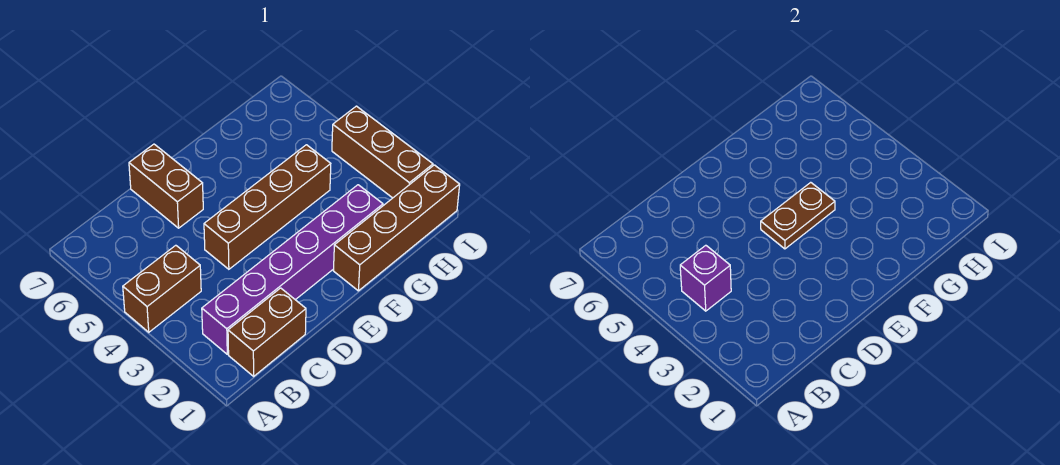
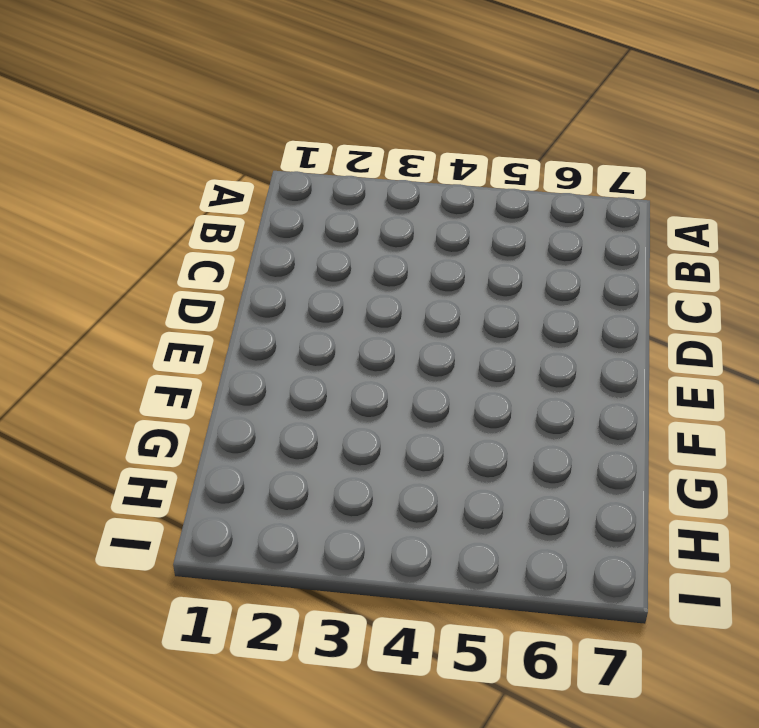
none -> brown 1x2 brick [123,245,201,332]
none -> brown 1x2 brick [228,288,306,376]

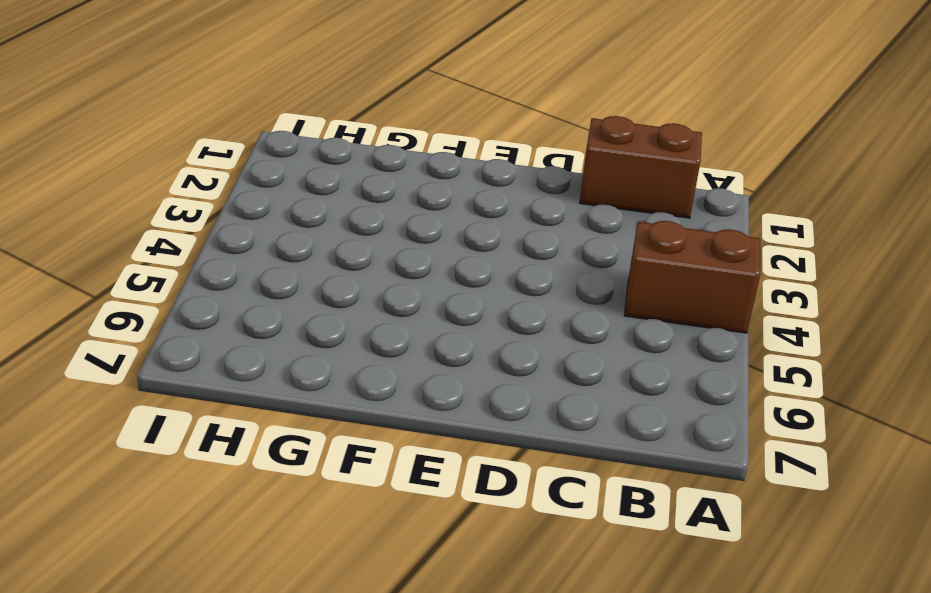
none -> purple 1x6 brick [202,185,383,354]
none -> brown 1x4 brick [204,145,331,269]

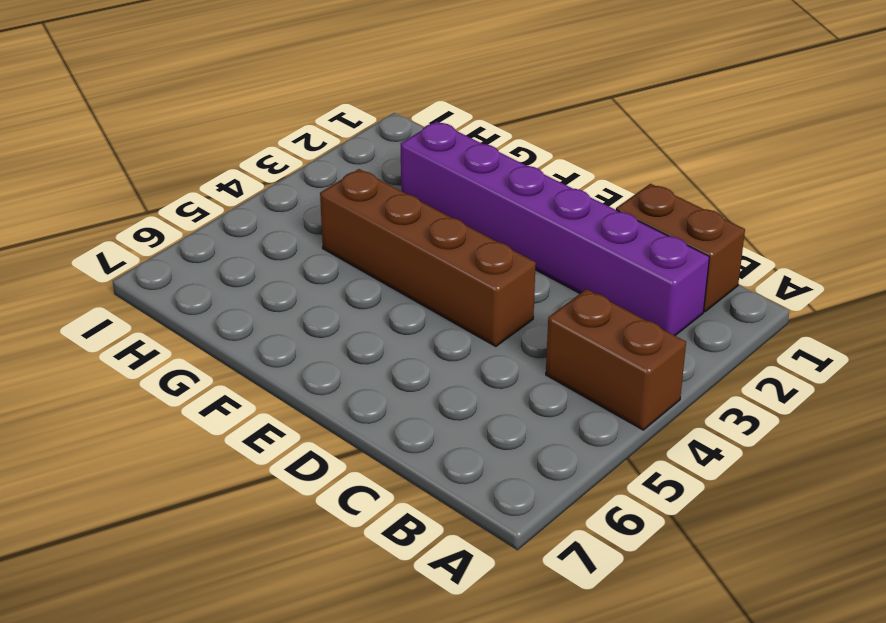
none -> brown 1x2 brick [129,144,203,228]
none -> brown 1x4 brick [333,165,460,291]

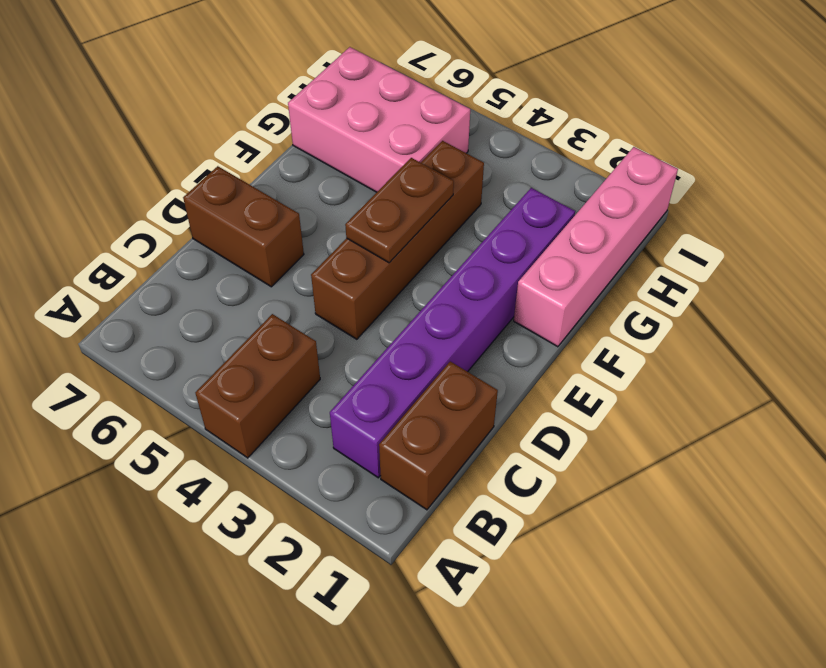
pink 1x4 brick [514,147,678,347] -> brown 1x4 brick [333,165,460,291]
pink 2x3 brick [288,47,470,192] -> none
none -> brown 1x3 brick [332,106,433,198]
none -> purple 1x1 brick [680,245,731,311]

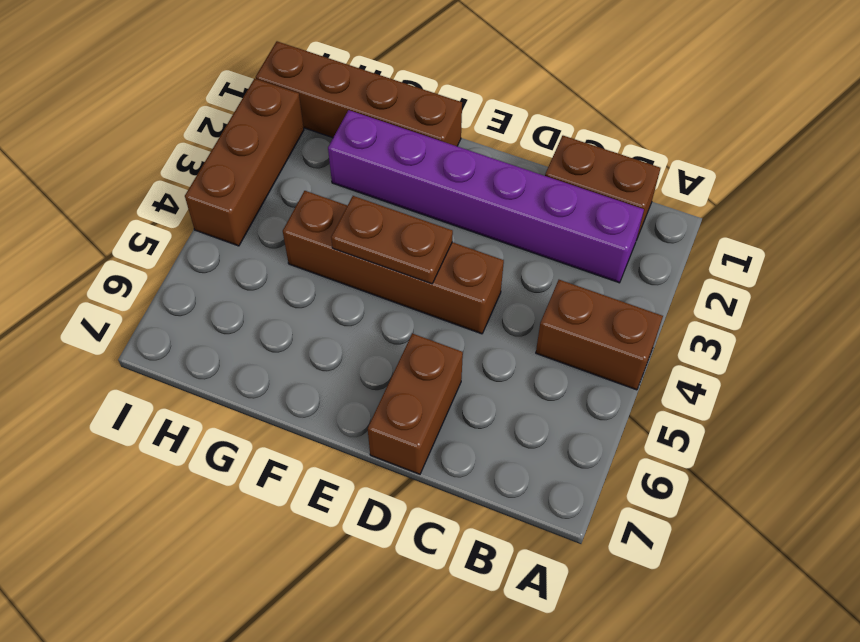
none -> purple 1x1 brick [680,245,731,311]

